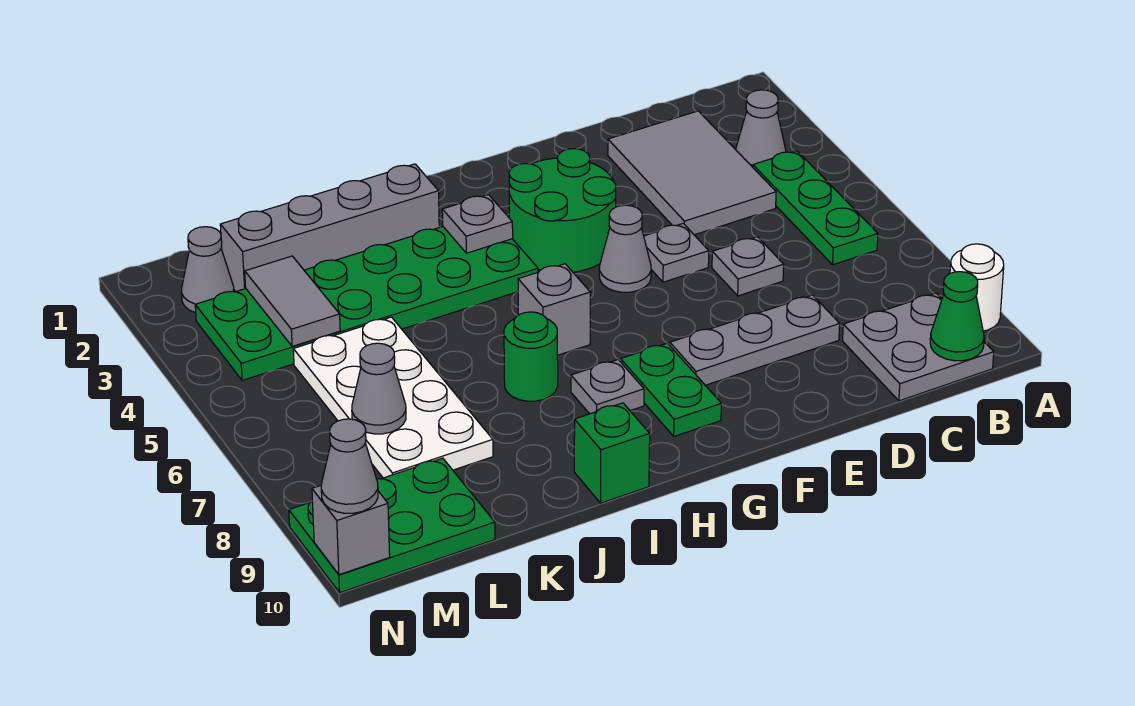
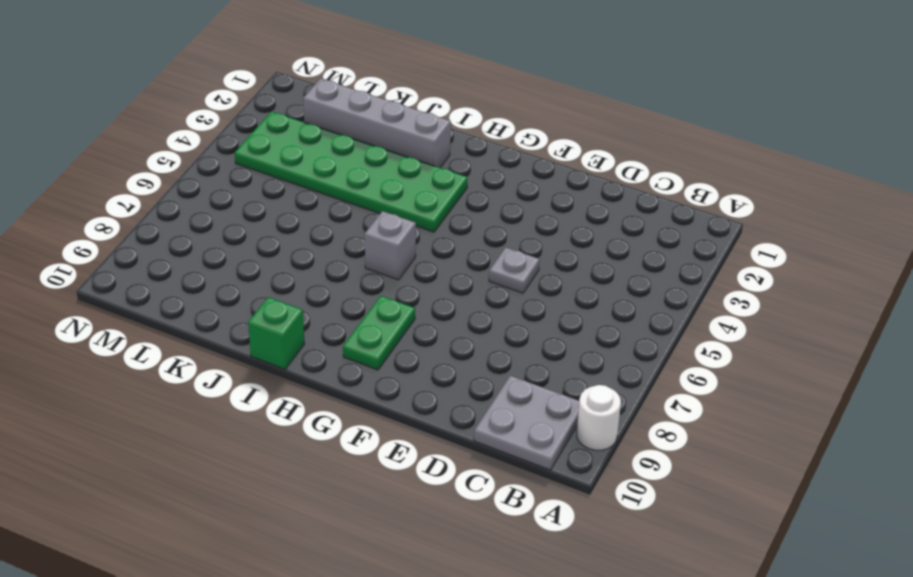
none -> grey 1x1 cone [736,90,786,167]
none -> green 1x3 plate [753,151,878,265]
none -> grey 2x3 tile [608,111,776,235]

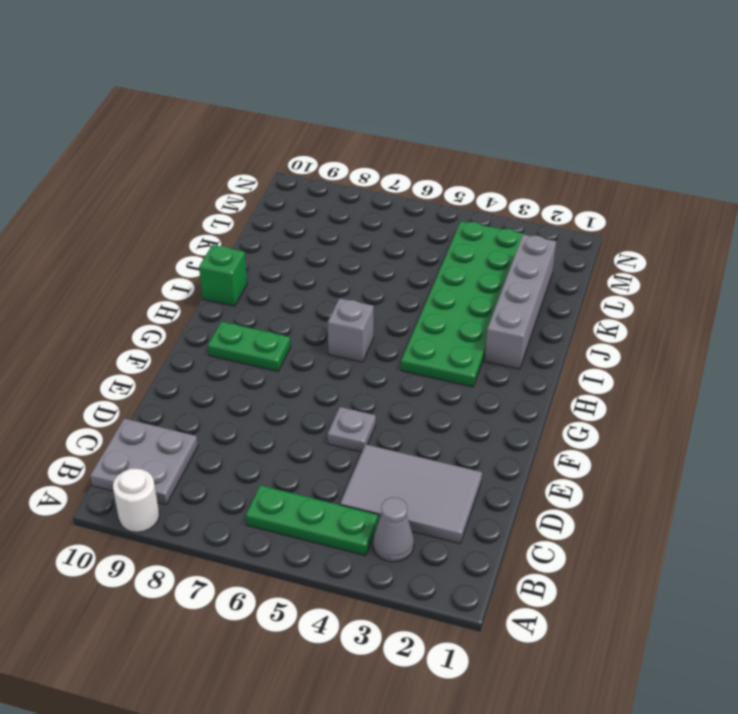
none -> grey 1x1 plate [712,237,784,296]
none -> grey 1x3 plate [670,295,840,385]
none -> green 2x2 round brick [509,149,616,272]

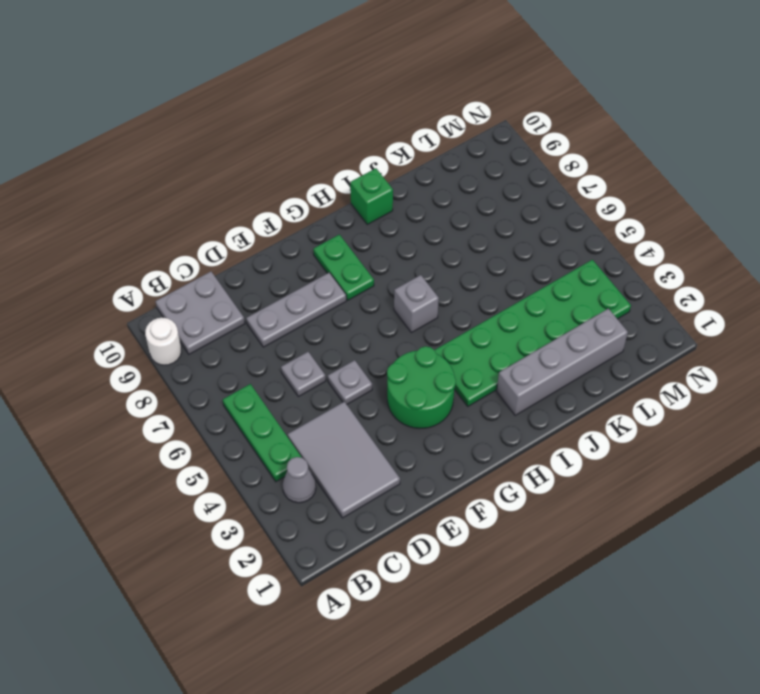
none -> grey 1x1 cone [599,205,651,292]
none -> grey 1x1 plate [571,360,644,414]
none -> green 1x1 round brick [504,312,558,401]

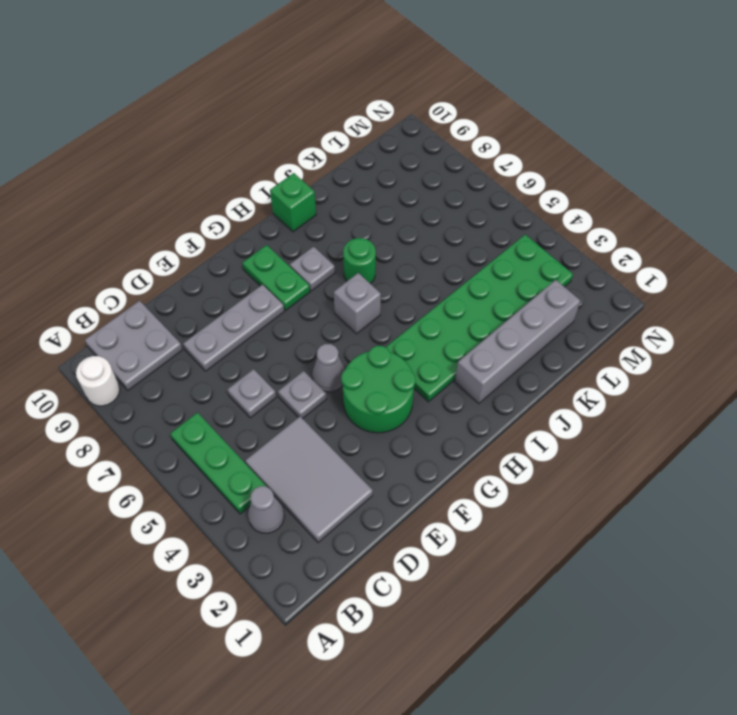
none -> white 2x4 plate [293,317,493,478]
none -> green 2x3 plate [289,458,495,593]
none -> grey 1x1 cone [181,227,234,313]

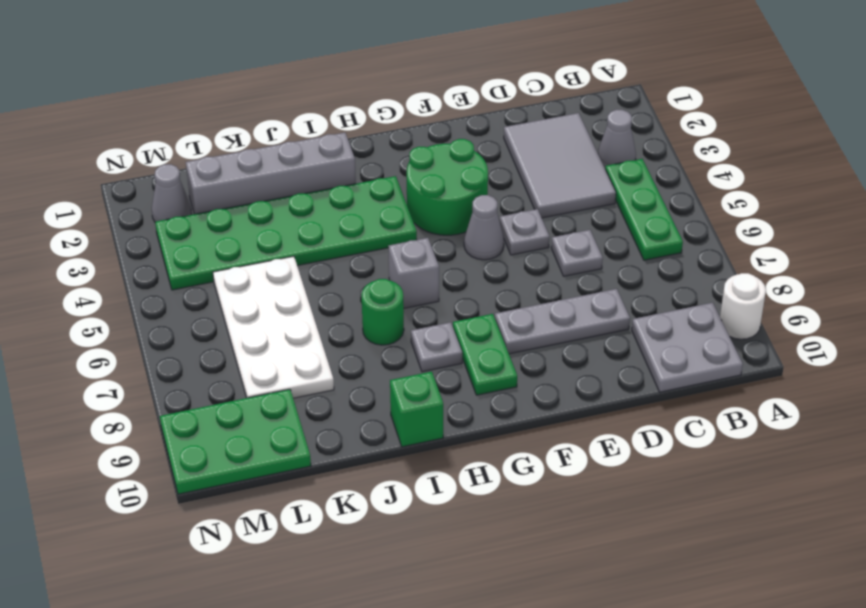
none -> green 1x1 cone [930,272,984,361]
none -> grey 1x1 plate [442,195,513,253]
none -> grey 1x2 tile [245,256,340,346]

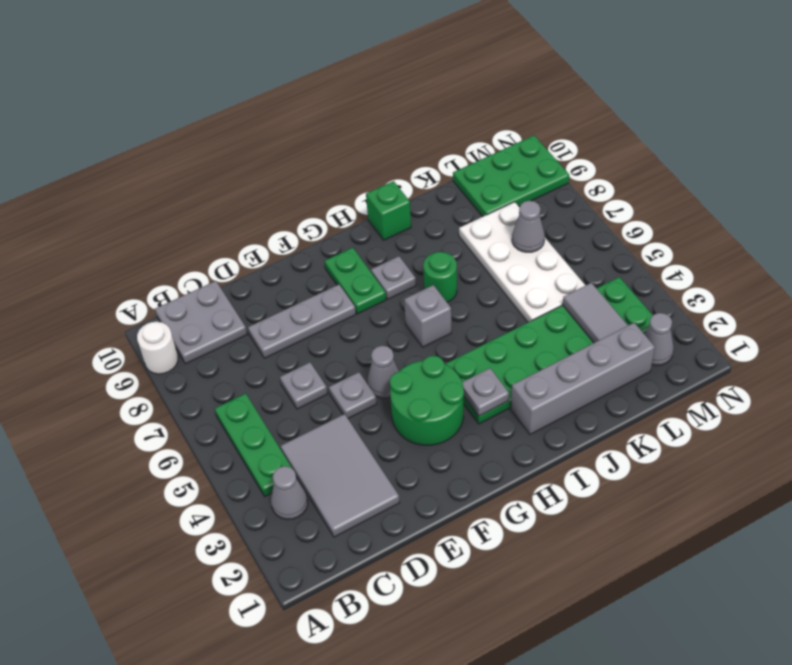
none -> green 1x1 cone [930,272,984,361]
none -> grey 1x1 brick [312,486,390,575]
none -> grey 1x1 cone [321,419,378,513]

